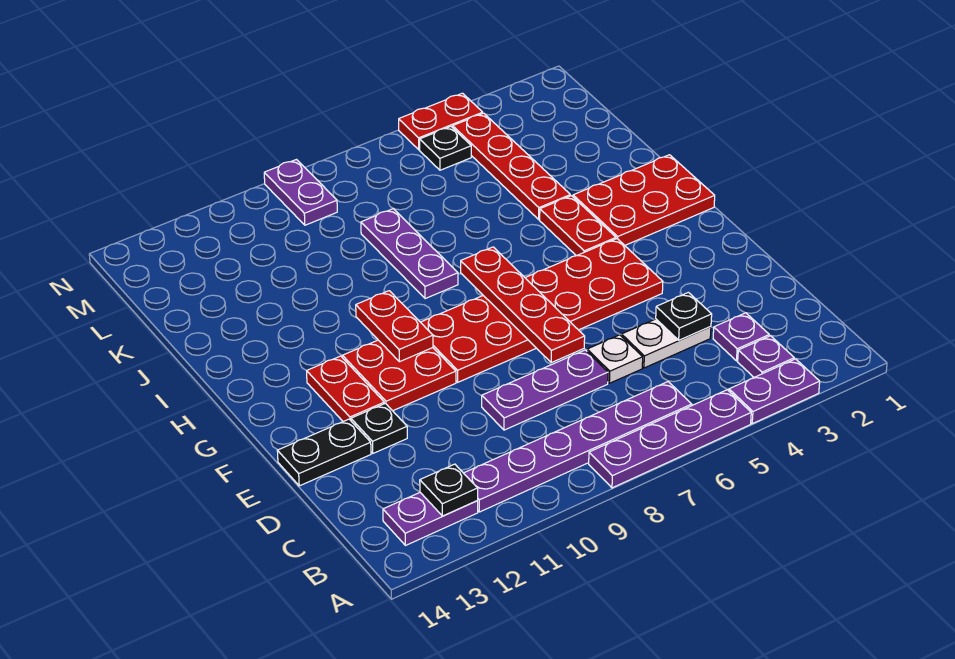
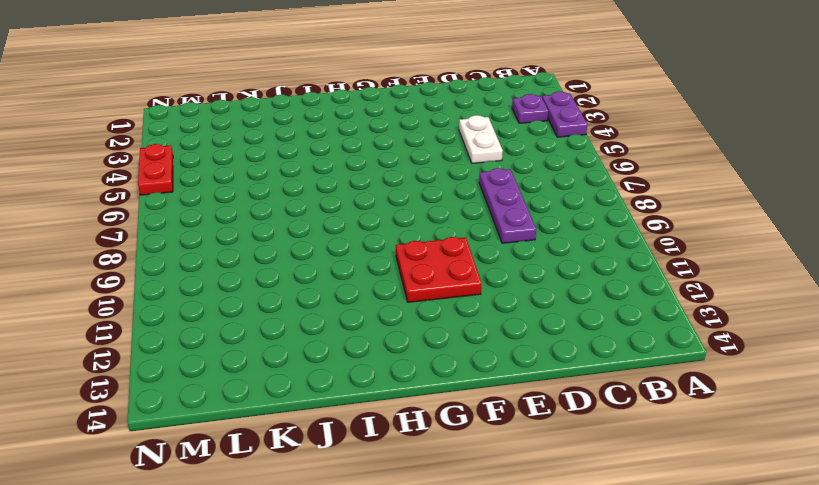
none -> purple 1x4 plate [589,390,751,488]
none -> purple 1x6 plate [464,382,692,512]
none -> purple 1x2 plate [383,493,478,546]

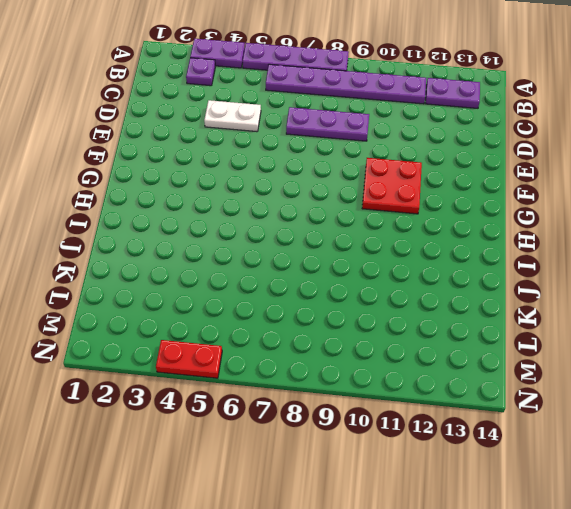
none -> purple 1x1 plate [713,313,769,361]
none -> white 1x1 plate [587,335,643,383]
none -> black 1x1 plate [351,403,407,453]

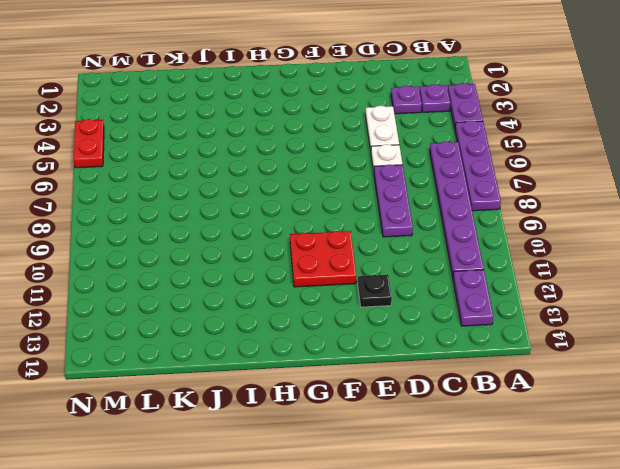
none -> black 1x2 plate [277,419,371,486]
none -> red 2x6 plate [421,239,663,382]
none -> red 1x2 plate [307,356,384,422]

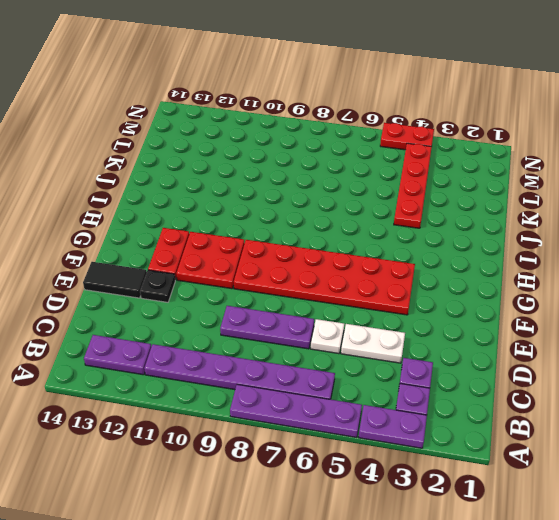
black 1x2 tile [83,262,147,298] -> black 1x2 plate [277,419,371,486]
none -> red 2x3 plate [573,155,715,245]
none -> red 1x2 plate [540,196,616,256]
none -> purple 1x3 plate [361,209,458,299]

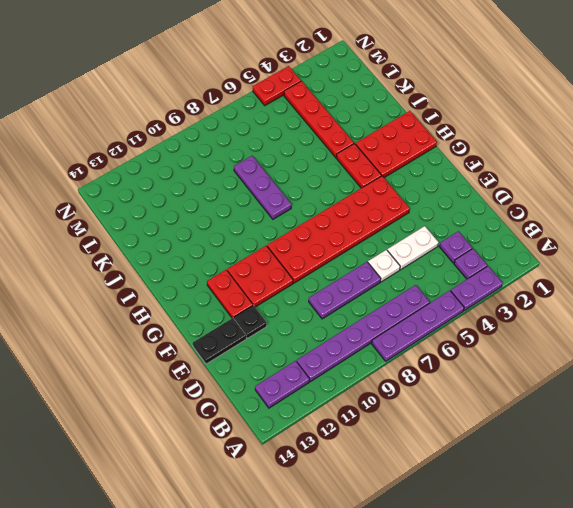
none -> black 1x1 plate [420,127,471,170]
none -> purple 1x2 plate [264,160,337,225]
none -> black 1x1 plate [420,464,478,516]

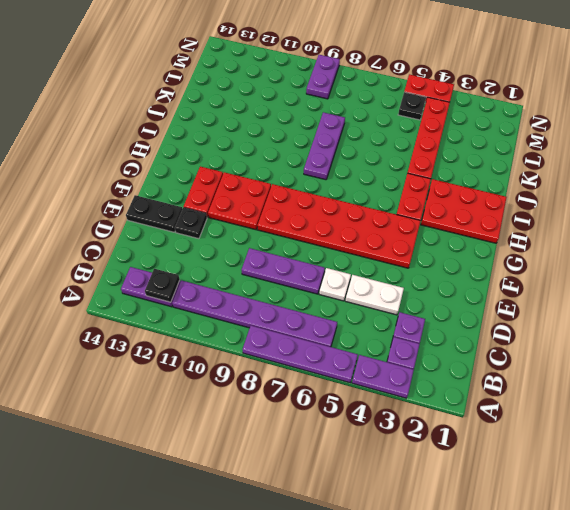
none -> black 1x1 plate [656,292,712,340]
none -> red 1x4 plate [461,247,585,363]
none -> red 1x2 plate [356,291,433,362]

